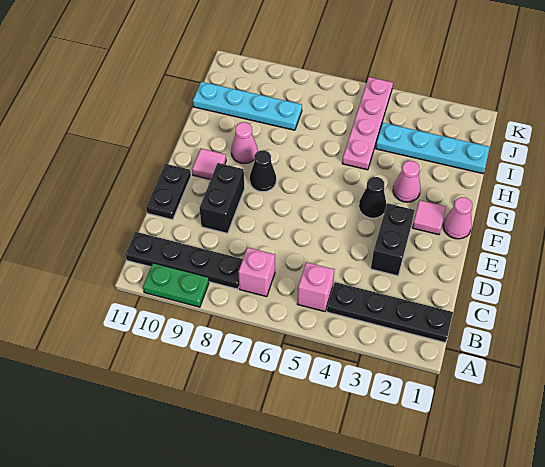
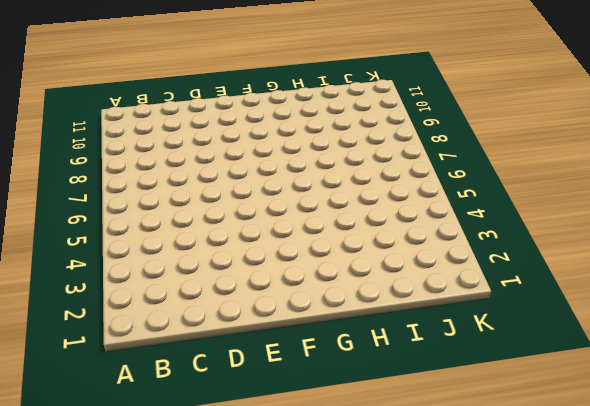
none -> green 1x2 plate [143,263,209,307]
none -> black 1x4 plate [327,282,453,343]
none -> pink 1x1 brick [297,262,334,312]

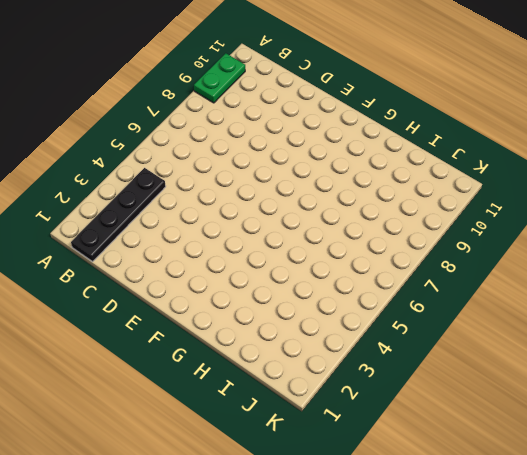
none -> pink 1x1 brick [297,262,334,312]
none -> pink 1x1 brick [238,247,275,297]
none -> black 1x4 plate [125,232,243,289]

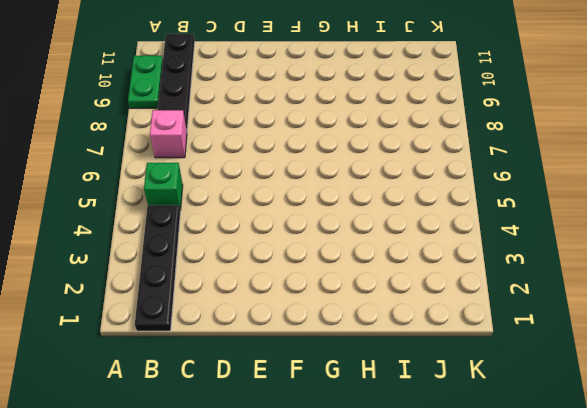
green 1x1 brick [144,163,183,210] -> pink 1x1 brick [297,262,334,312]
none -> black 1x2 brick [371,203,415,276]
none -> black 1x2 brick [199,163,245,233]
none -> black 1x2 plate [146,164,191,220]

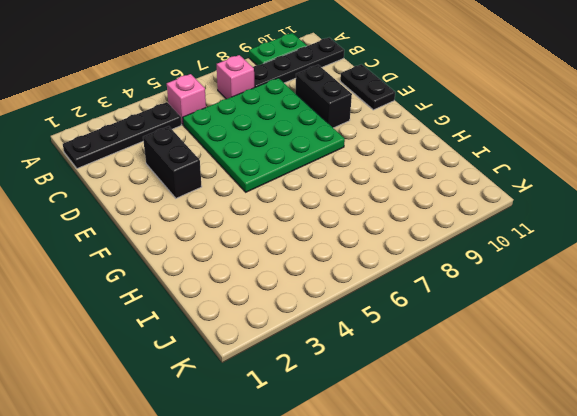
green 4x4 plate [183,78,345,192] -> black 1x1 cone [250,150,276,192]
none -> pink 1x1 cone [443,197,472,239]
none -> pink 1x1 tile [412,200,446,235]
none -> black 1x1 cone [359,177,386,218]

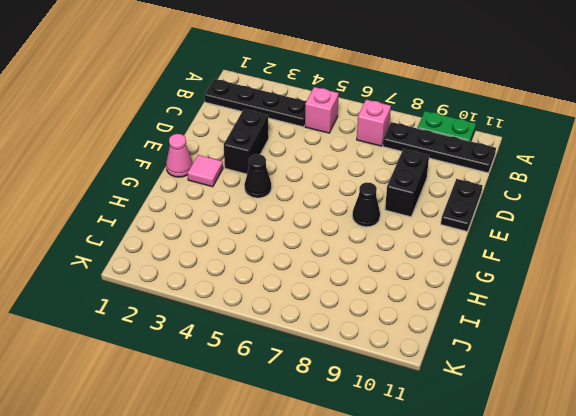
none -> pink 1x1 tile [192,149,226,180]
none -> pink 1x1 cone [393,161,421,202]
none -> pink 1x1 cone [231,122,258,164]

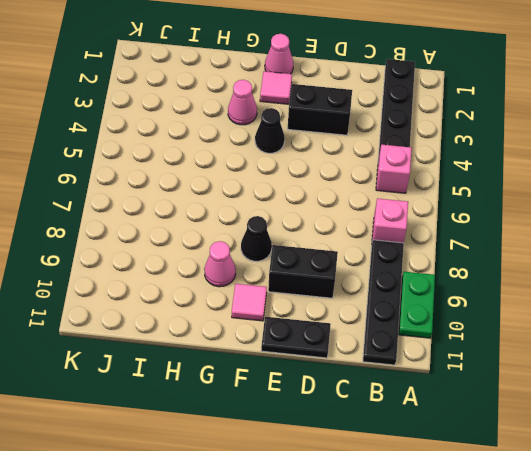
none -> pink 1x4 plate [342,77,393,170]
none -> cyan 1x4 plate [376,123,490,174]
none -> cyan 1x4 plate [193,82,302,130]

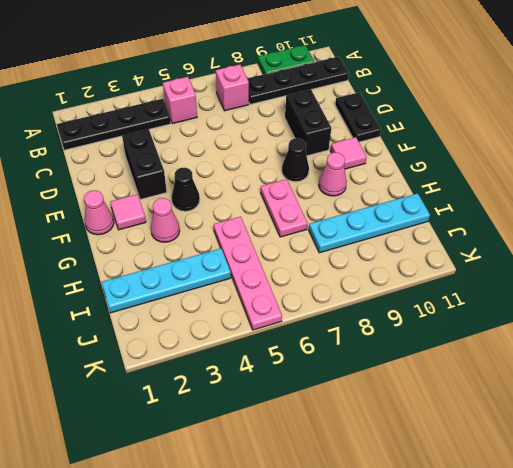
pink 1x2 plate [261,179,307,237] -> none

